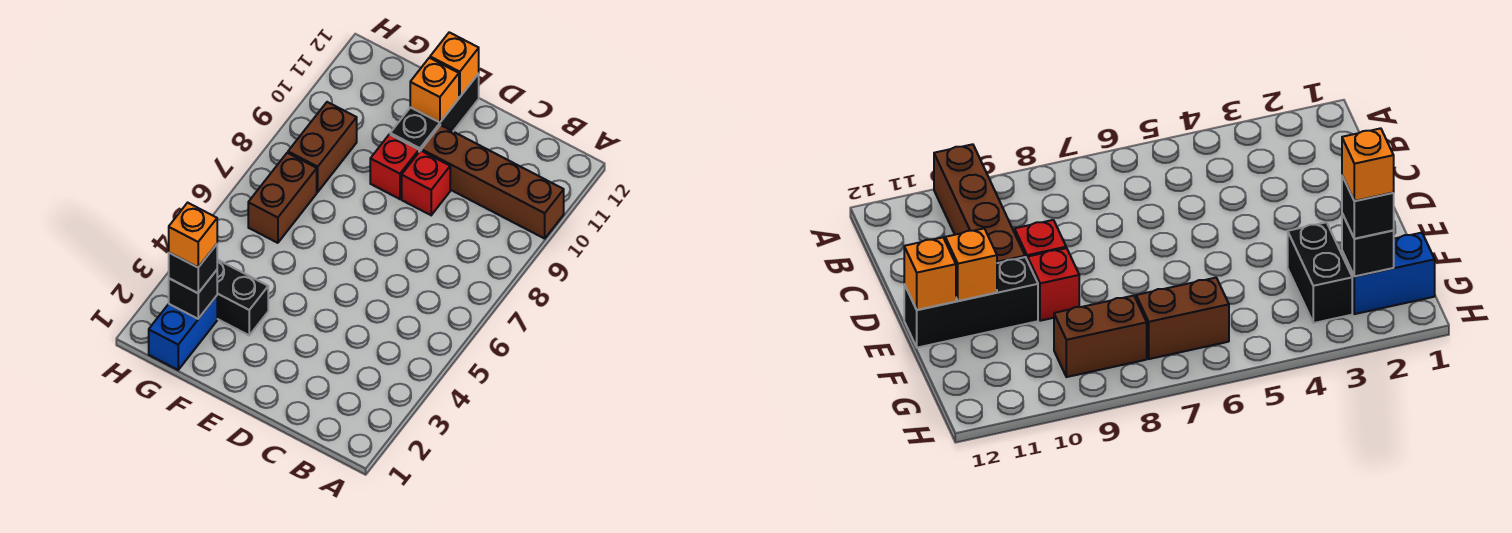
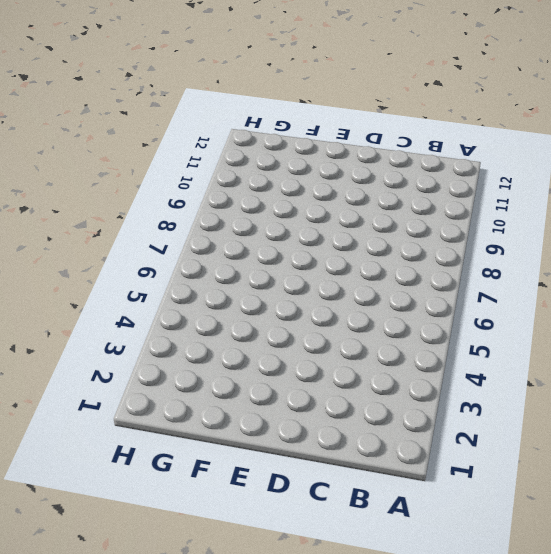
none -> brown 1x4 brick [421,125,564,239]
none -> red 1x1 brick [402,151,450,215]
none -> red 1x1 brick [370,134,419,199]

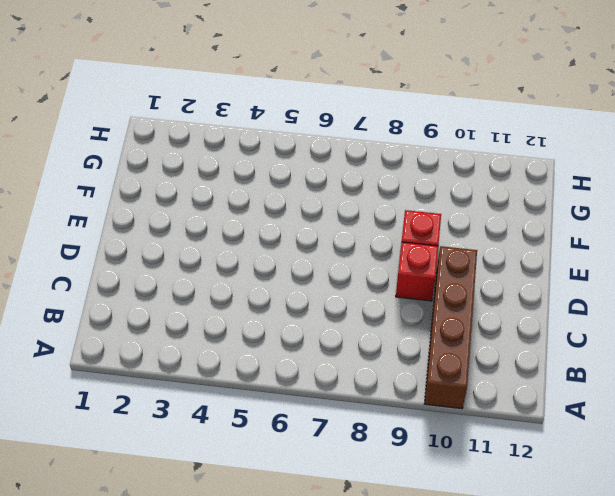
none -> black 1x3 brick [390,74,479,152]
none -> black 1x2 brick [217,260,268,335]
none -> blue 1x2 brick [149,296,217,370]

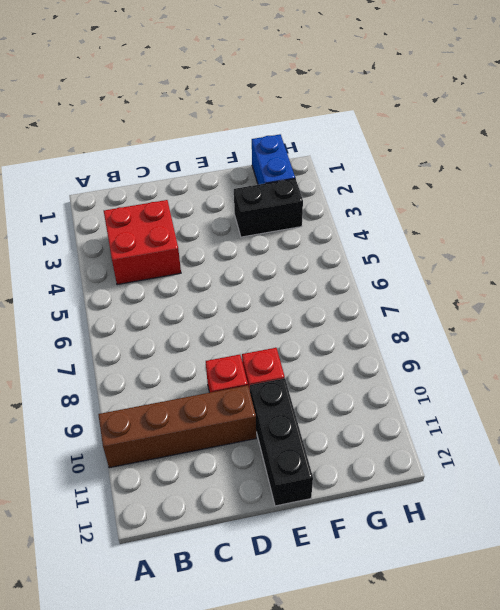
red 2x2 brick [104,200,181,285] -> none
none -> brown 1x2 brick [248,153,317,243]
none -> brown 1x2 brick [288,102,357,192]
none -> orange 1x1 brick [410,58,459,123]

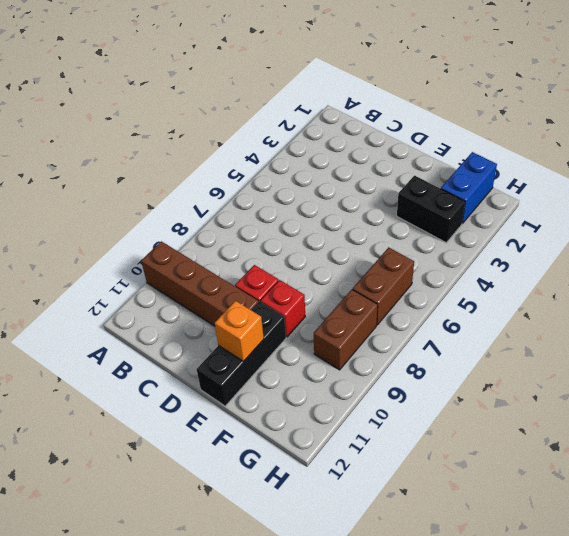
none -> orange 1x1 brick [430,32,479,97]
none -> black 1x1 brick [169,270,217,319]
none -> black 1x1 brick [169,244,217,293]

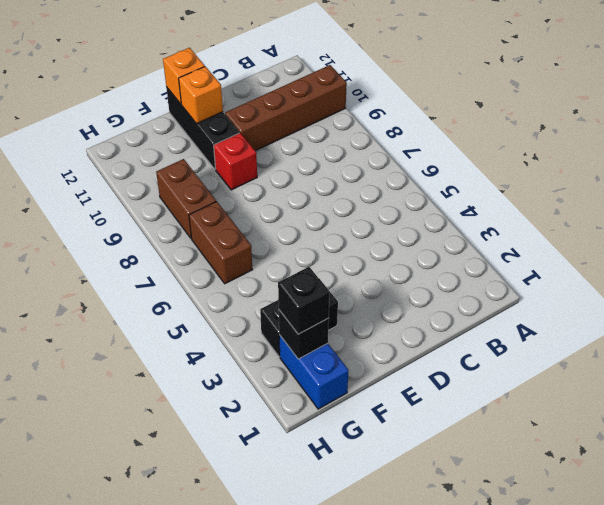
none -> red 1x1 brick [402,151,450,215]
none -> orange 1x1 brick [169,203,217,267]

